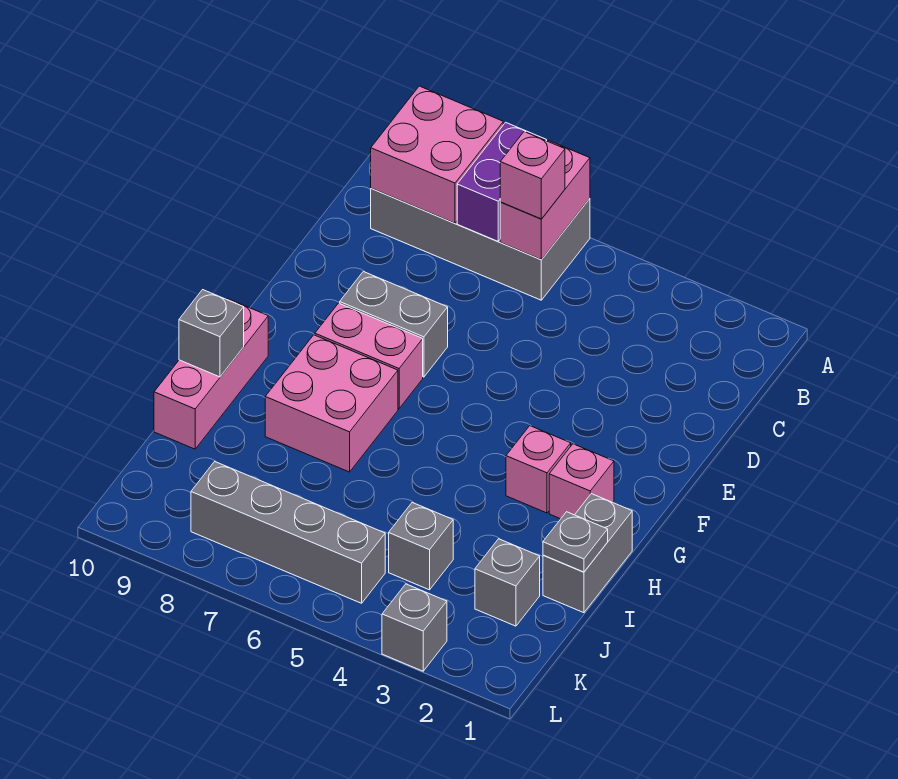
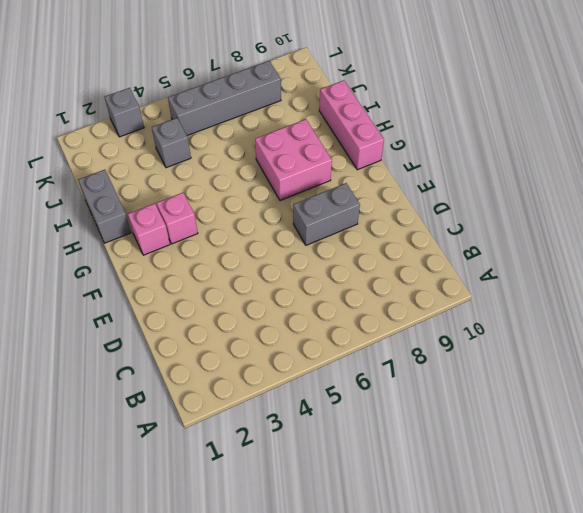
none -> grey 2x4 brick [371,188,590,300]
none -> pink 1x2 brick [315,303,423,409]
none -> grey 1x1 brick [475,539,540,626]

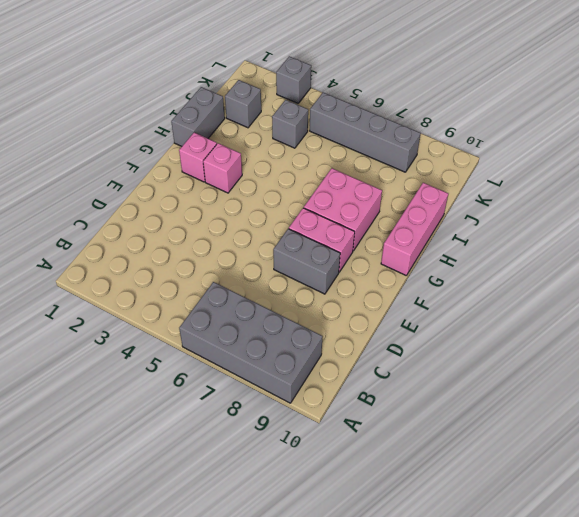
none -> pink 1x2 brick [500,141,590,260]
none -> purple 1x2 brick [457,122,547,241]
none -> pink 2x2 brick [371,86,503,223]

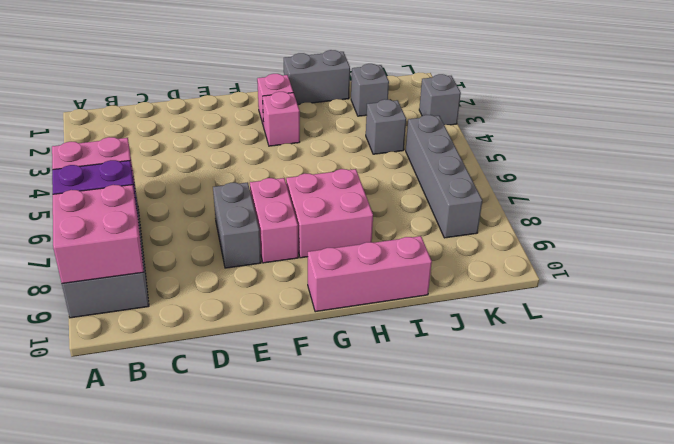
none -> grey 1x1 brick [179,290,244,377]
none -> grey 1x1 plate [543,512,608,572]
none -> pink 1x1 brick [500,132,565,219]

